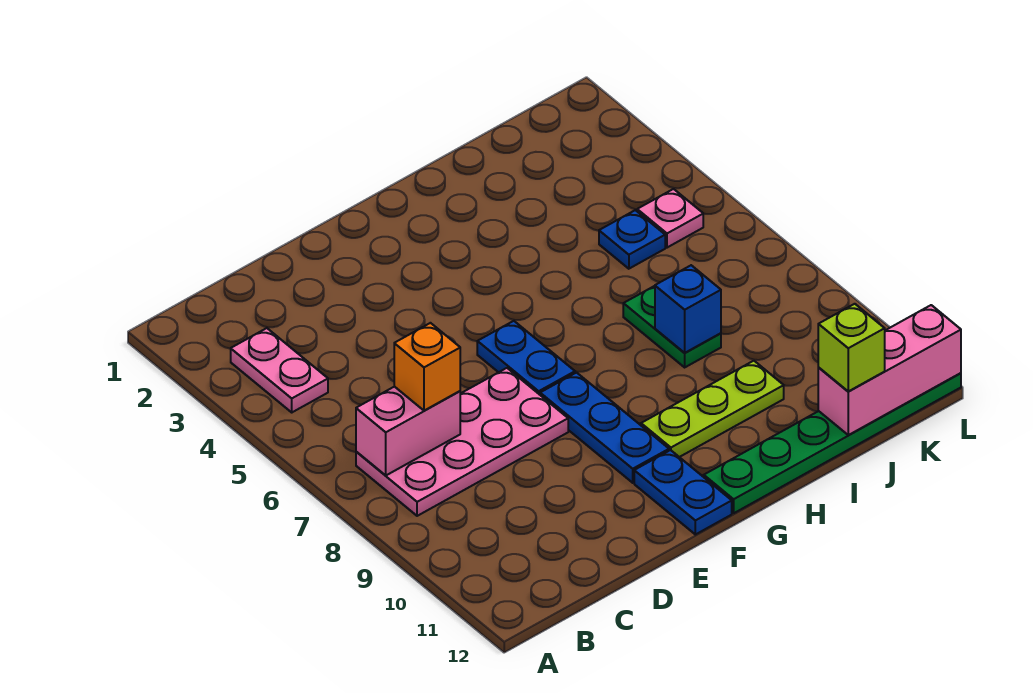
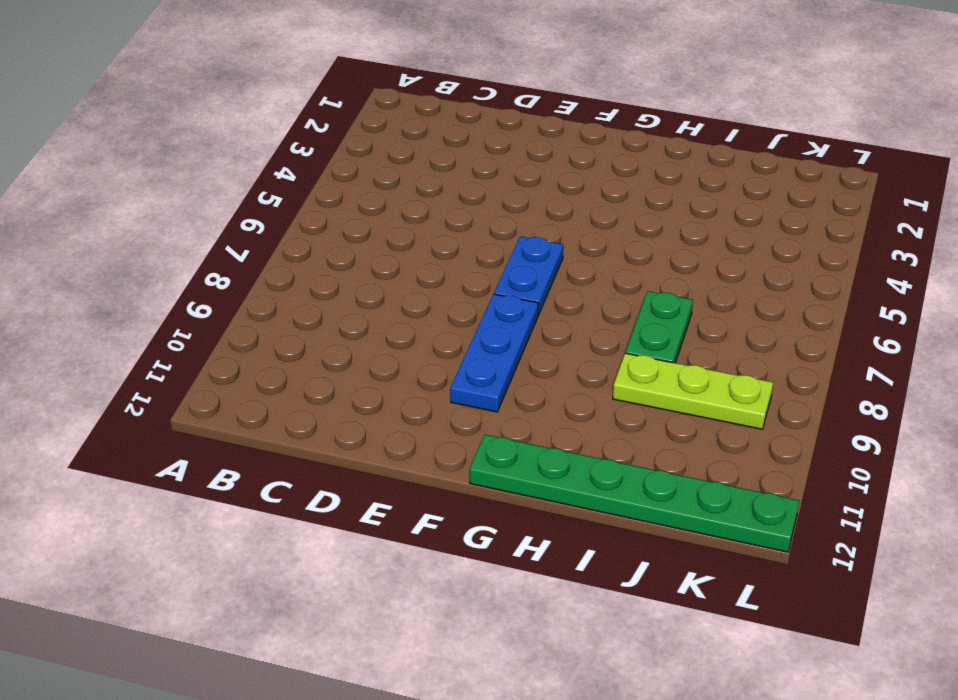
lime 1x3 plate [613,353,773,429] -> lime 1x3 plate moved to [641,361,784,457]
none -> pink 1x2 plate [231,328,328,412]
none -> pink 2x4 plate [356,368,568,516]
none -> blue 1x2 plate [634,450,732,535]

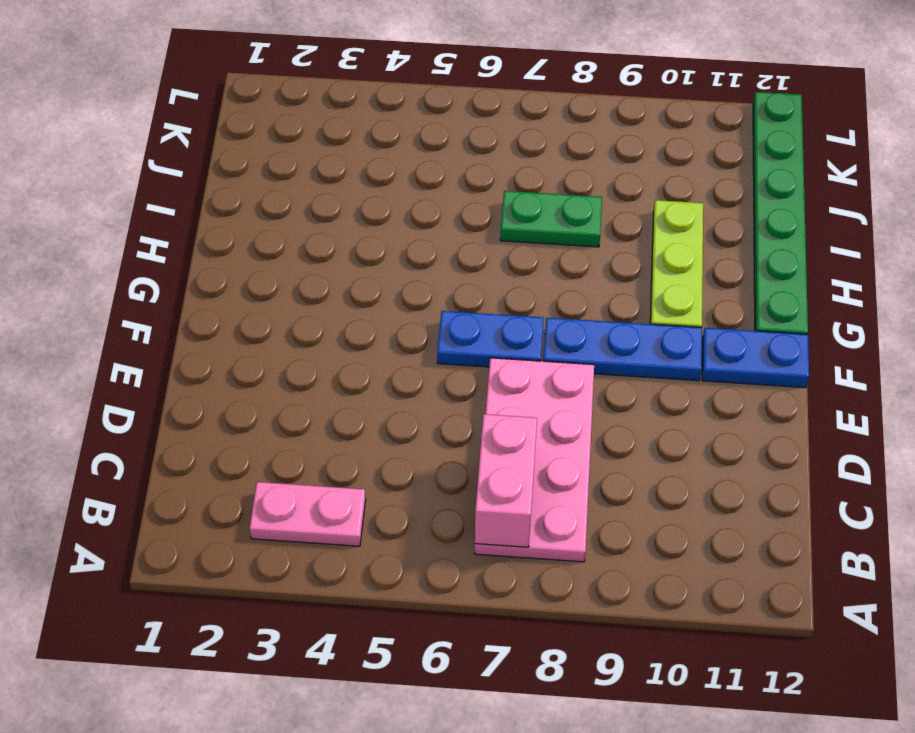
none -> blue 1x1 plate [599,210,665,269]
none -> pink 1x1 plate [637,189,703,248]
none -> blue 1x1 brick [655,265,721,353]

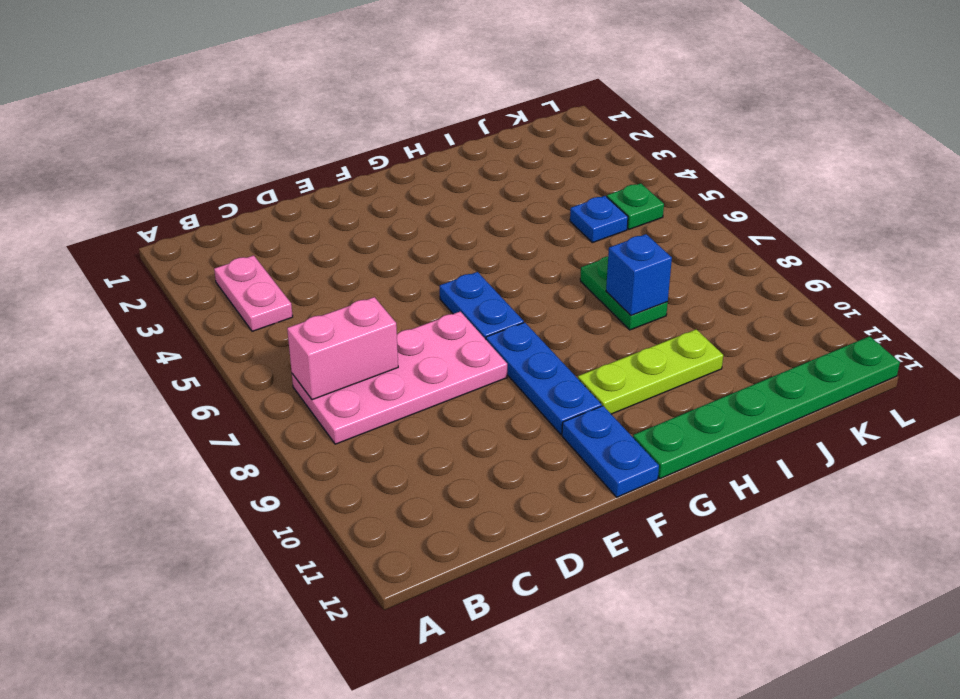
green 1x1 plate [607,183,664,229] -> pink 1x1 plate [637,189,703,248]
none -> pink 1x3 brick [818,305,961,435]
none -> orange 1x1 brick [394,323,460,411]
none -> lime 1x1 brick [818,304,885,392]

